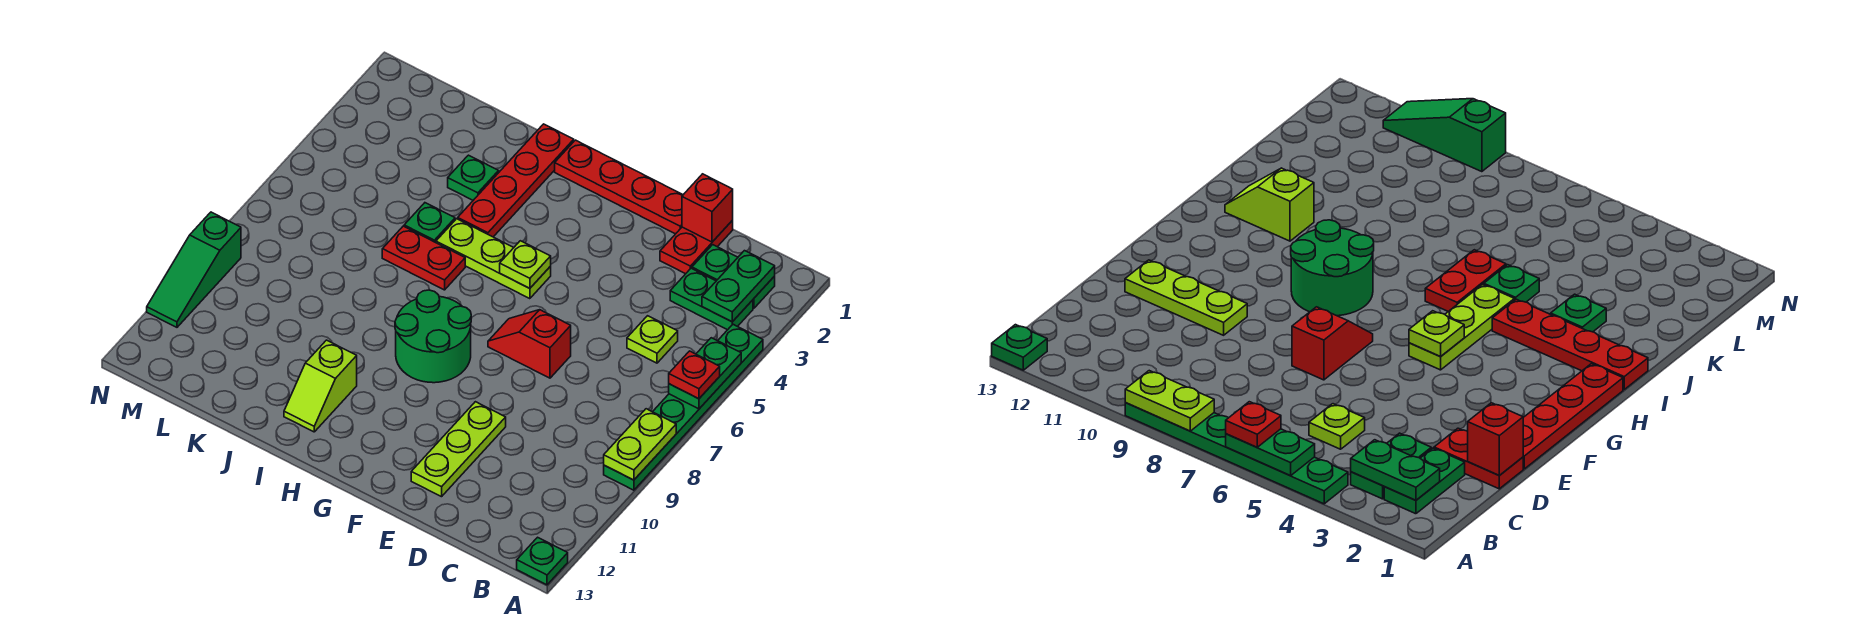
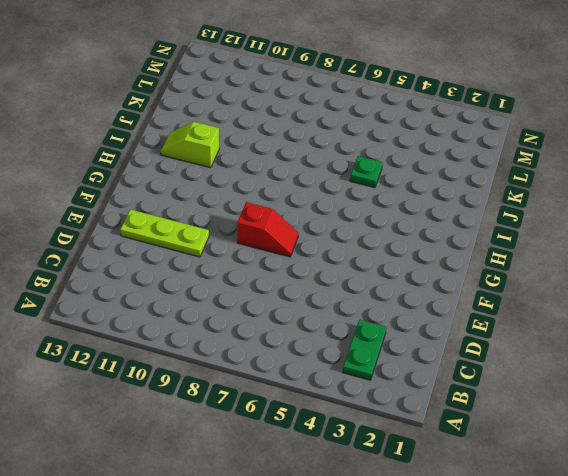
red 1x2 slope [237,202,299,257] -> red 1x2 slope turned to [488,310,571,378]
none -> green 1x6 plate [604,324,763,490]
none -> green 1x1 plate [517,537,568,585]
none -> green 1x2 plate [692,245,775,308]

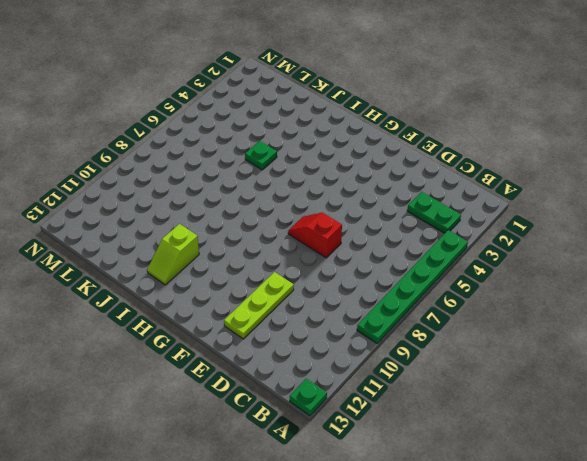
none -> green 1x2 plate [692,245,775,308]
none -> lime 1x1 plate [627,316,678,363]
none -> red 1x2 plate [660,220,733,274]

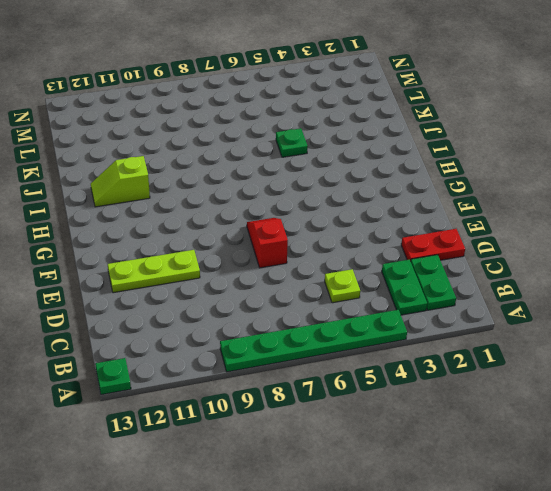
none -> red 1x4 plate [555,140,683,234]
none -> lime 1x3 plate [436,219,551,299]
none -> green 2x2 round brick [395,290,471,383]

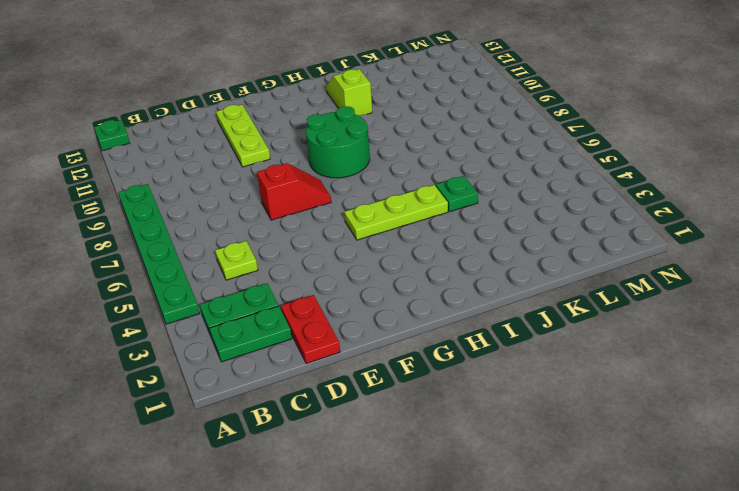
none -> red 1x4 plate [555,140,683,234]
none -> red 1x4 plate [458,124,574,237]
none -> red 1x2 plate [382,226,465,290]

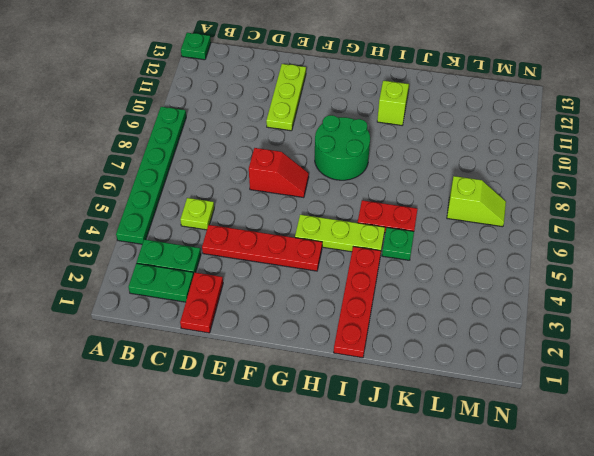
red 1x4 plate [202,225,322,271] -> red 1x4 plate moved to [555,140,683,234]
lime 1x2 slope [447,176,506,227] -> none
none -> green 1x1 plate [448,155,499,200]
none -> green 1x3 slope [147,212,241,327]
none -> green 1x2 plate [669,338,741,409]

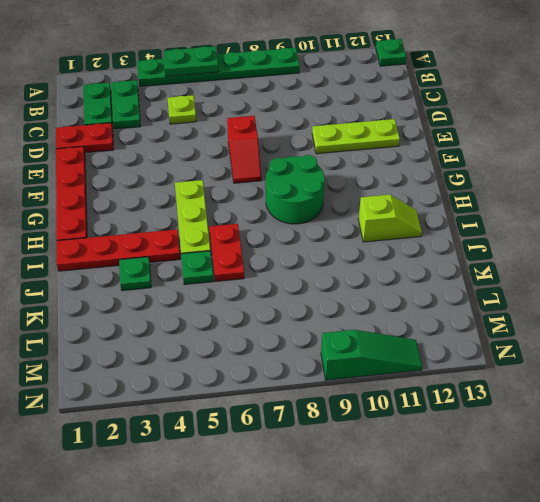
none -> lime 1x2 plate [604,409,676,480]
none -> green 1x2 plate [702,251,775,322]
none -> red 1x1 brick [682,174,733,242]

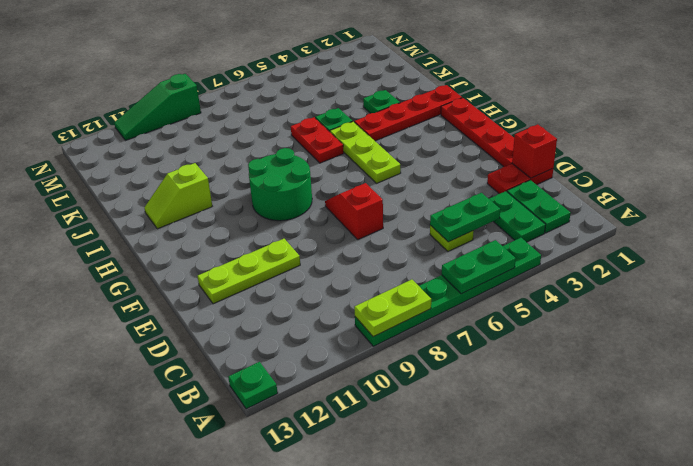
green 1x2 plate [430,193,500,242] -> green 1x2 plate moved to [702,251,775,322]
none -> lime 1x1 plate [500,241,551,288]
none -> red 1x1 plate [669,351,720,399]

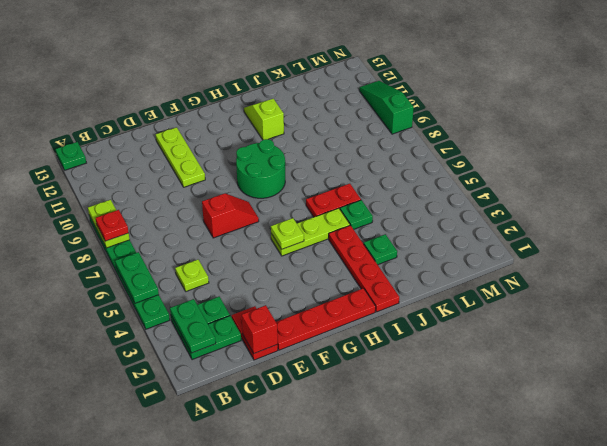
red 1x1 plate [96,210,129,241] -> red 1x1 plate moved to [669,351,720,399]

